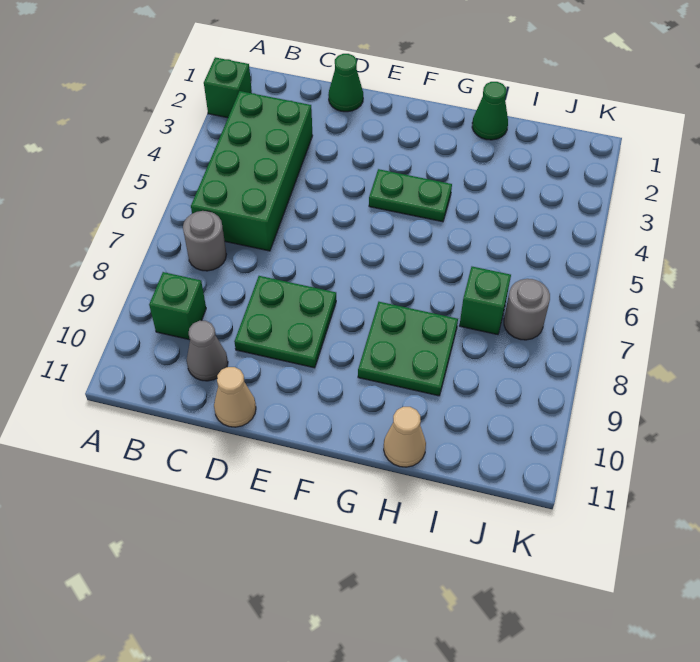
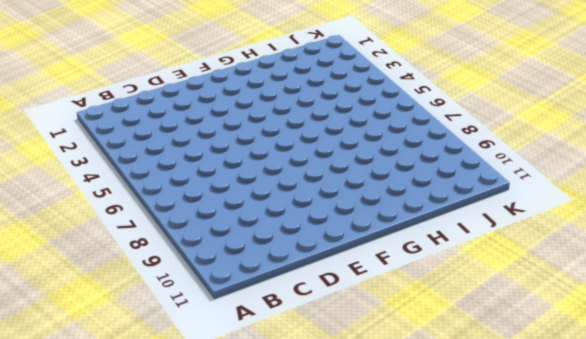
none -> green 1x1 brick [204,57,252,118]
none -> green 2x4 brick [191,91,313,251]
none -> grey 1x1 round brick [183,211,226,271]

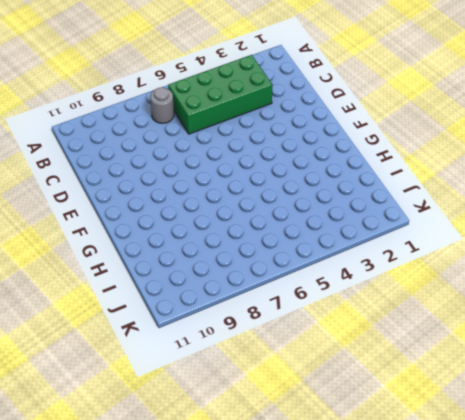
none -> green 1x1 brick [204,57,252,118]
none -> green 1x1 brick [149,272,206,340]
none -> grey 1x1 cone [187,321,228,381]

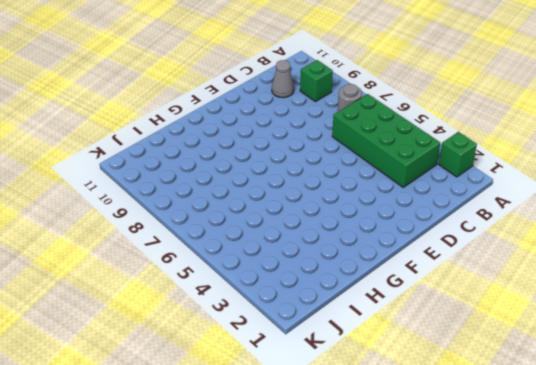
none -> green 1x1 cone [328,54,363,112]
none -> green 2x2 plate [234,276,336,368]
none -> tan 1x1 cone [214,367,256,427]

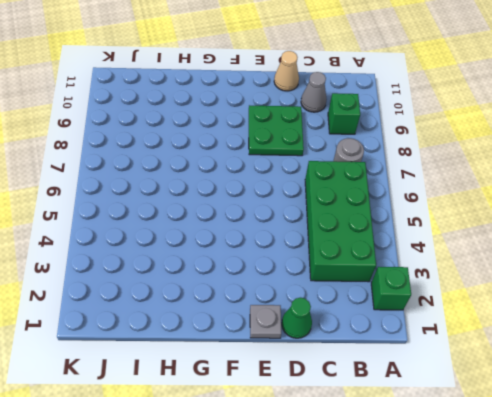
grey 1x1 plate [250,305,281,338] -> none
none -> green 1x2 plate [369,169,452,222]
none -> green 2x2 plate [358,302,458,396]
none -> green 1x1 cone [472,82,508,140]

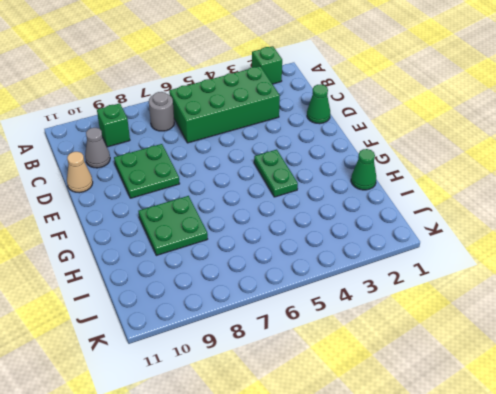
none -> tan 1x1 cone [384,407,426,467]
none -> green 1x1 brick [459,267,511,335]
none -> grey 1x1 round brick [504,279,550,340]

